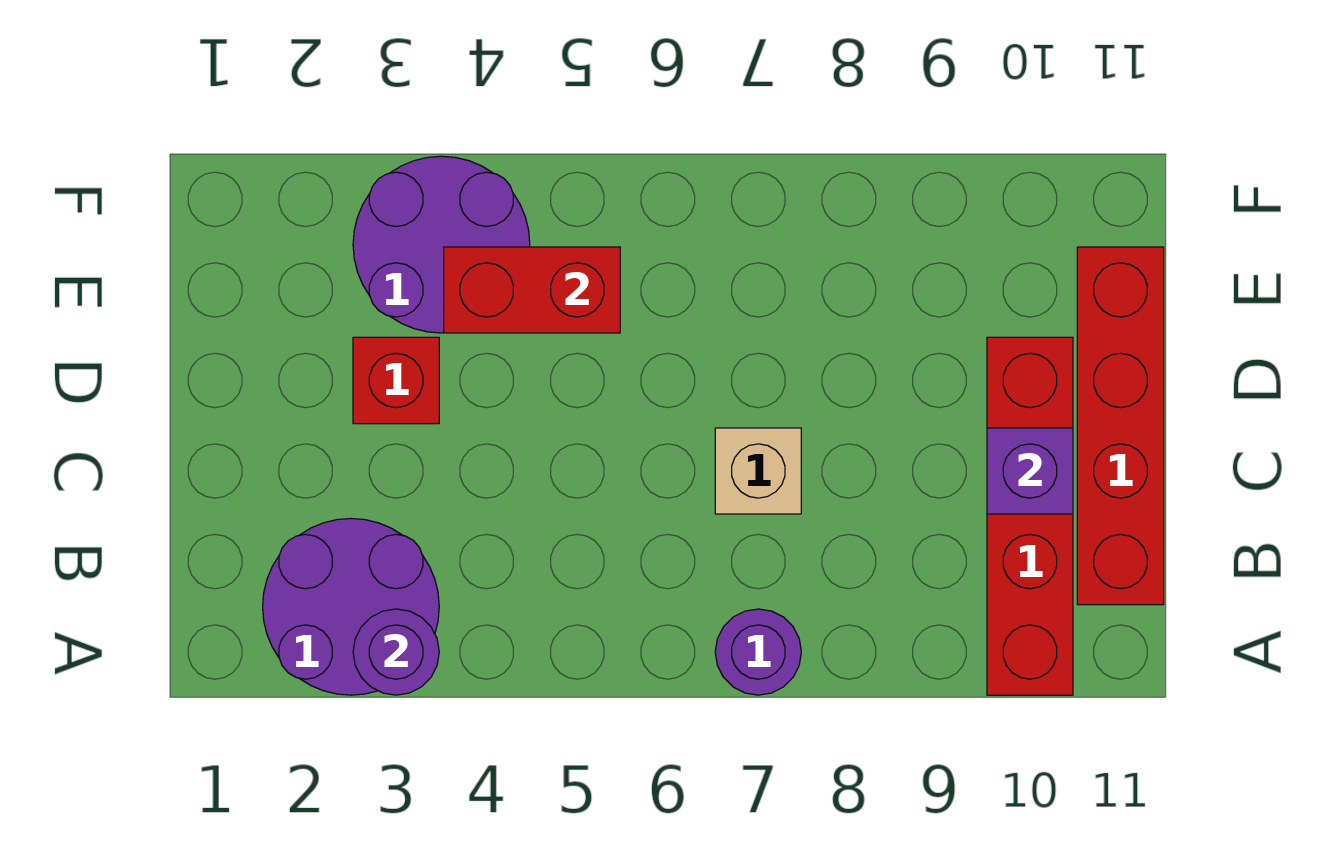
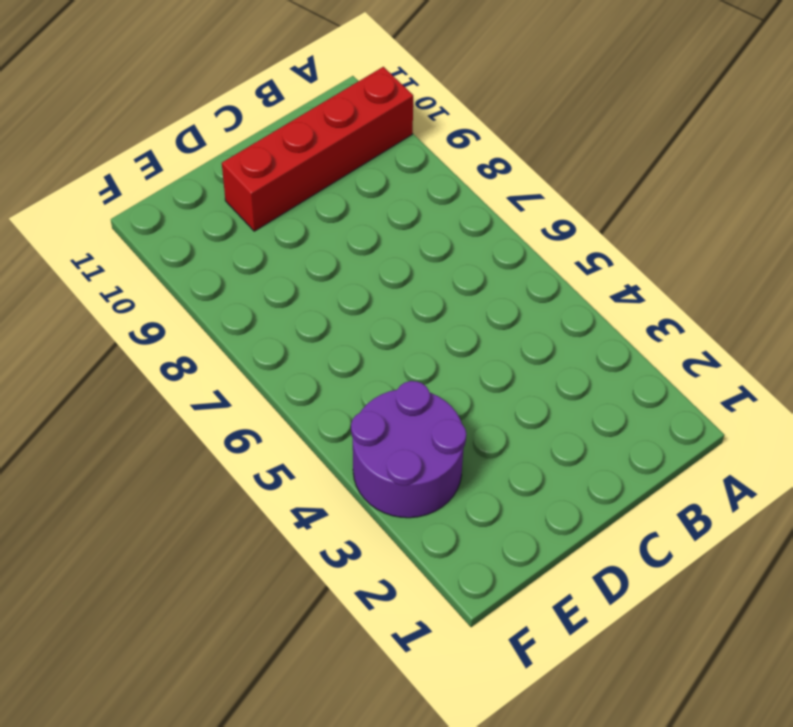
none -> purple 2x2 round brick [263,519,439,695]
none -> purple 1x1 round brick [715,609,801,695]

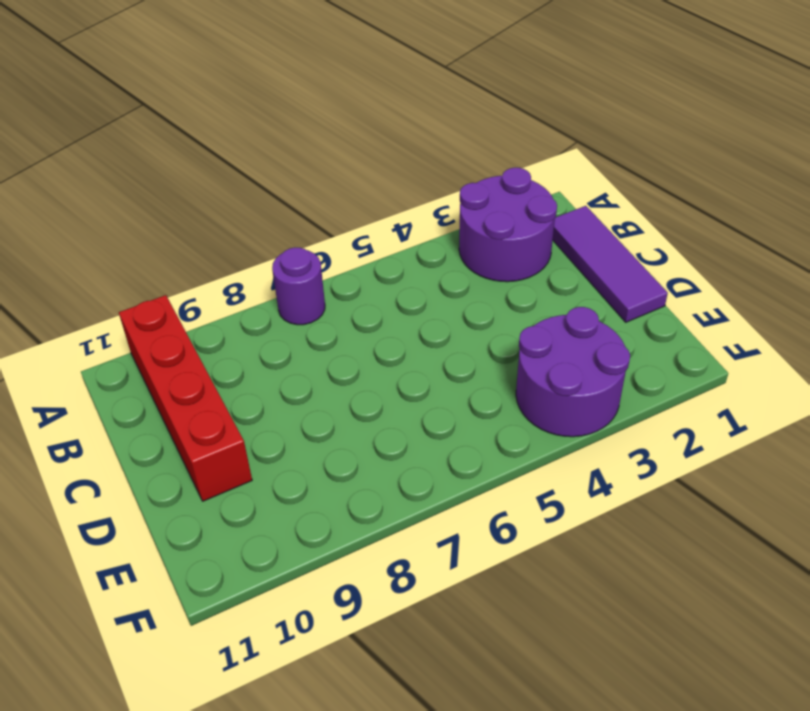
purple 1x3 tile [553,206,668,322] -> none
none -> red 1x4 brick [1077,247,1164,605]
none -> tan 1x1 brick [715,428,801,514]

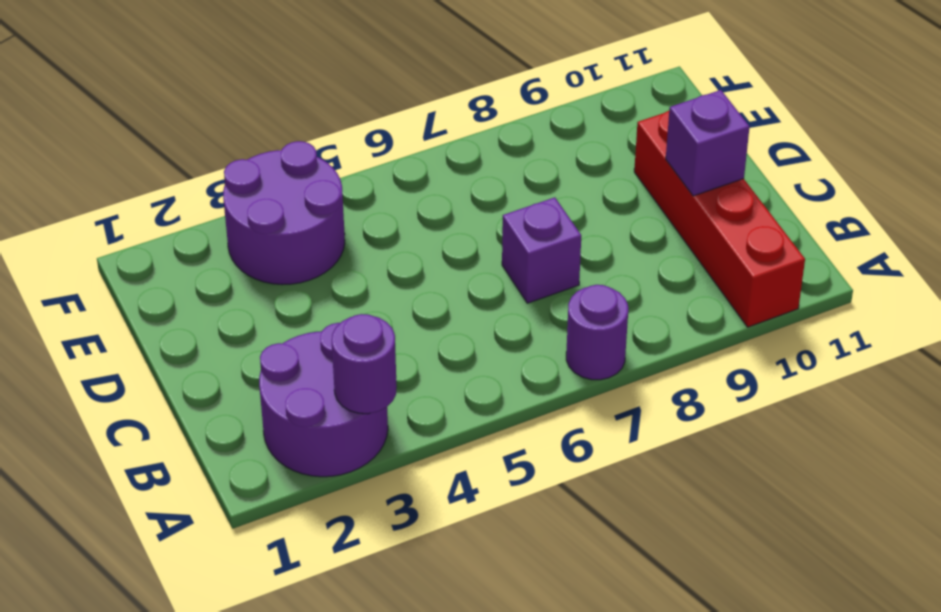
purple 1x1 brick [502,197,581,303] -> tan 1x1 brick [715,428,801,514]
none -> red 1x4 brick [1077,247,1164,605]
none -> red 1x1 brick [353,337,439,424]

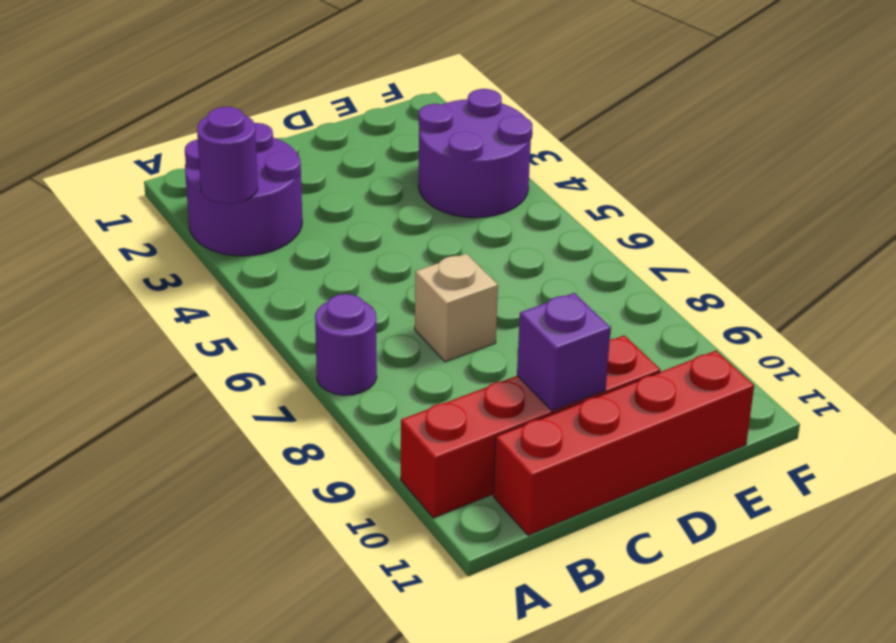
none -> red 1x1 brick [353,337,439,424]
none -> red 1x2 brick [444,247,620,333]

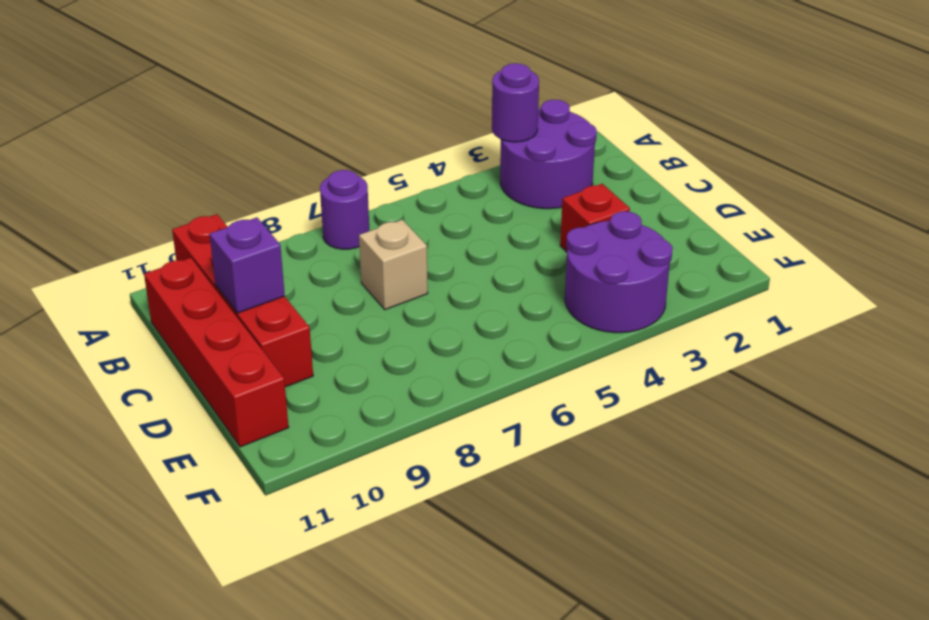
none -> red 1x2 brick [444,247,620,333]

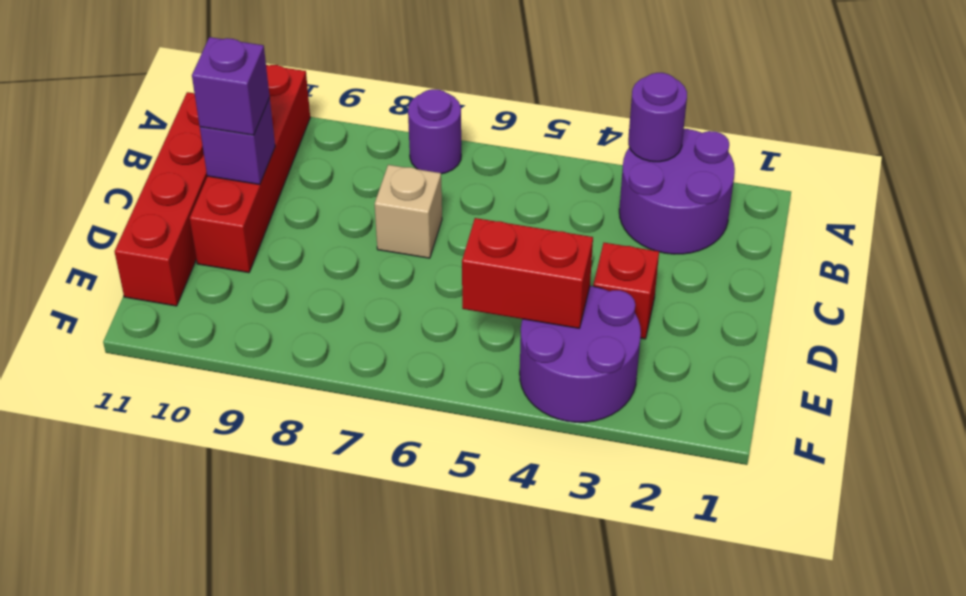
purple 1x1 brick [192,37,270,135] -> none

